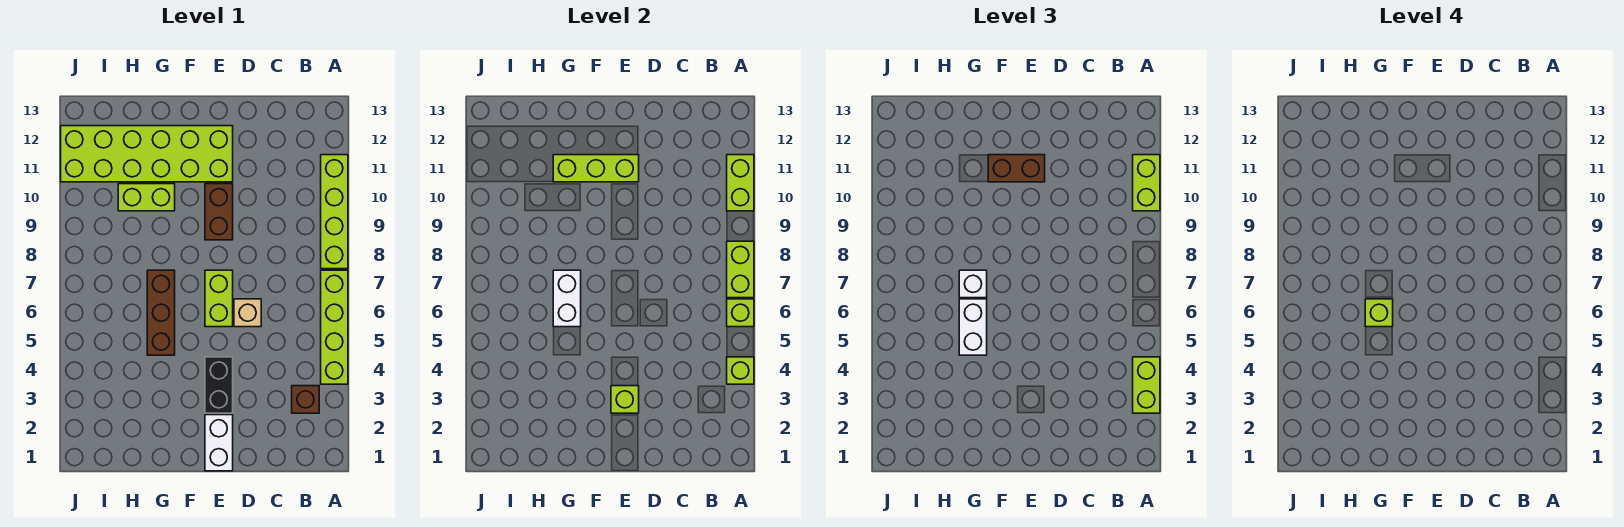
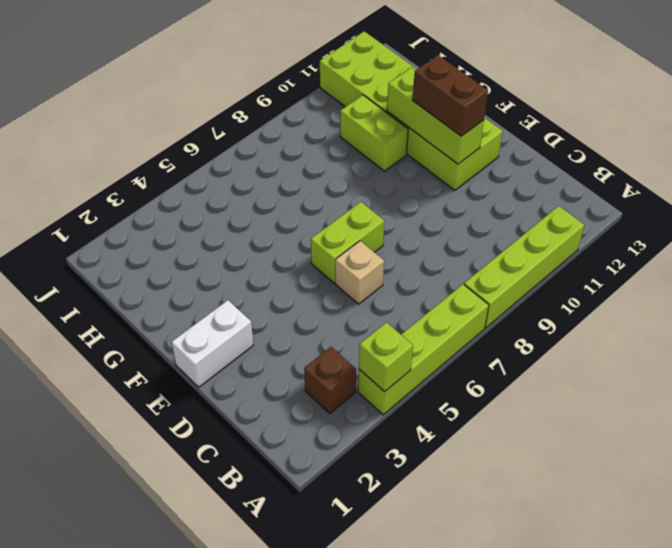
none -> black 1x2 brick [205,357,233,413]
none -> brown 1x2 brick [205,184,233,240]
none -> brown 1x3 brick [147,270,175,355]

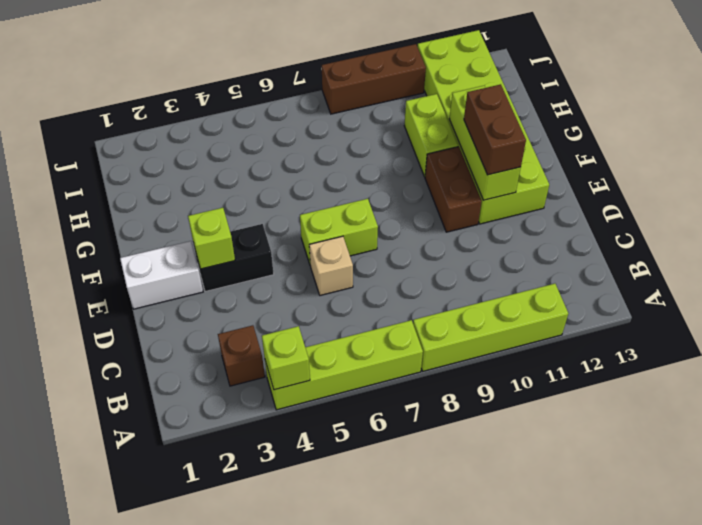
brown 1x2 brick [425,147,482,232] -> brown 1x2 brick turned to [205,184,233,240]
brown 1x3 brick [322,44,426,114] -> brown 1x3 brick moved to [147,270,175,355]
none -> lime 1x1 brick [727,299,754,327]
none -> lime 1x2 brick [727,241,754,298]
none -> lime 1x2 brick [727,155,754,211]

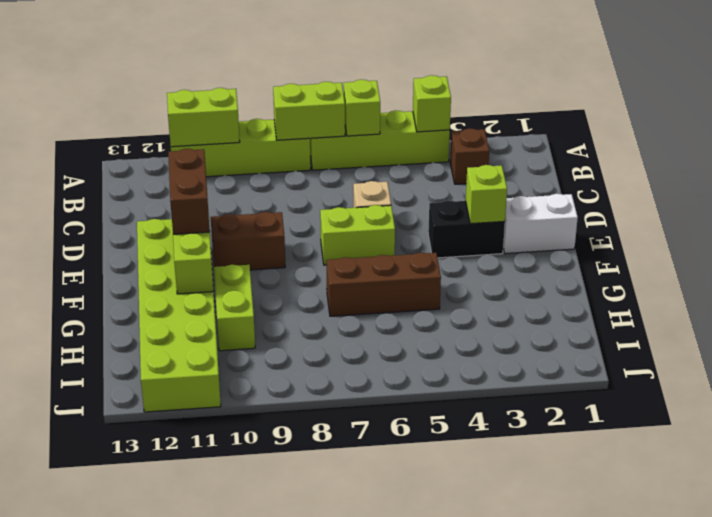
none -> white 1x2 brick [553,270,581,327]
none -> lime 1x2 brick [1133,357,1160,413]
none -> lime 1x2 brick [1133,155,1160,211]

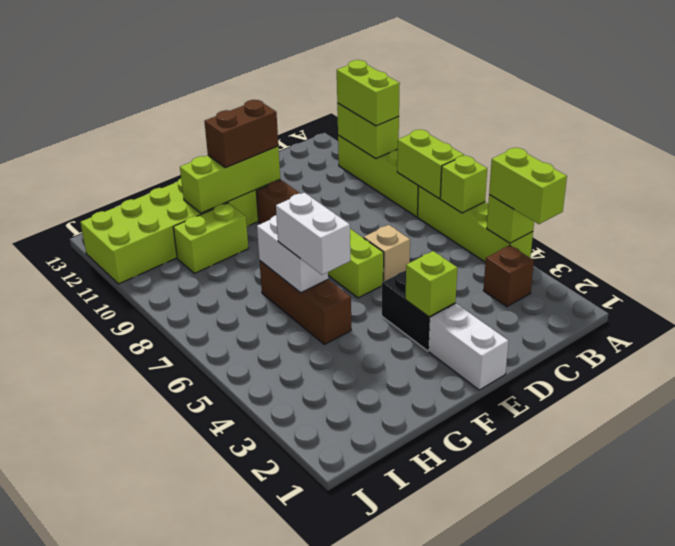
none -> white 1x1 brick [959,270,987,298]
none -> lime 1x1 brick [1365,299,1393,327]

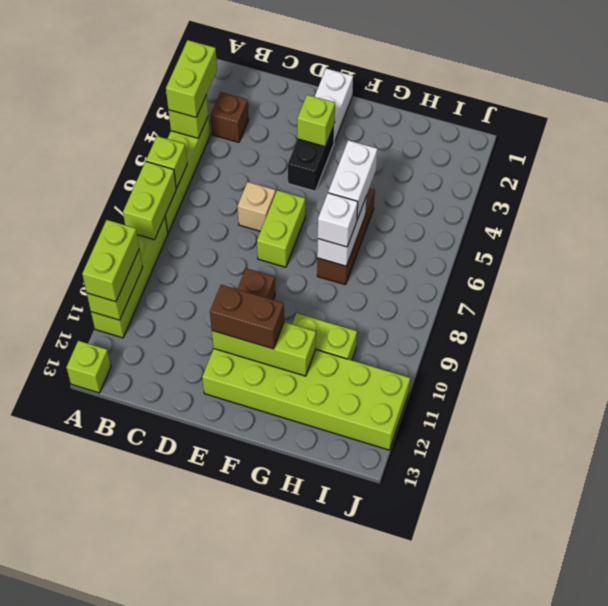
lime 1x1 brick [66,341,111,393] -> lime 1x1 brick moved to [1365,299,1393,327]

